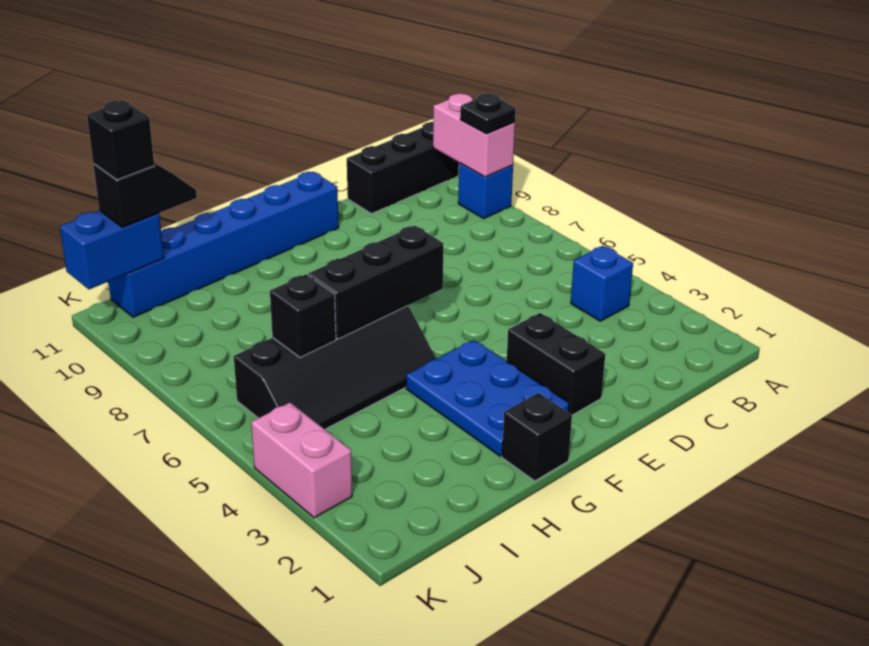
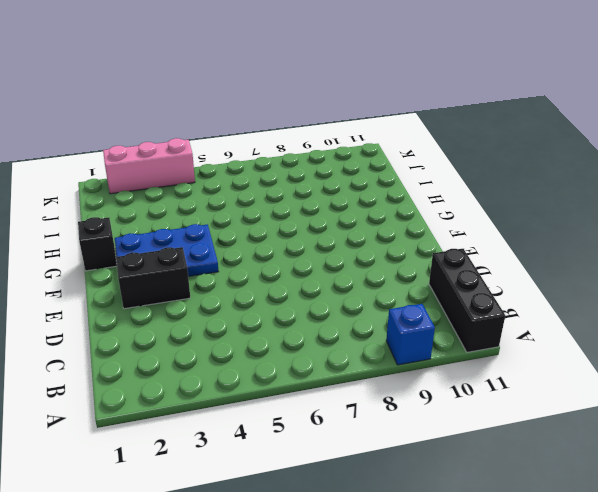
pink 1x3 brick [103,138,195,194] -> pink 1x2 brick [251,403,352,518]
none -> blue 1x1 brick [571,246,633,321]
none -> blue 1x6 brick [109,172,339,317]
none -> black 2x4 slope [234,306,436,429]

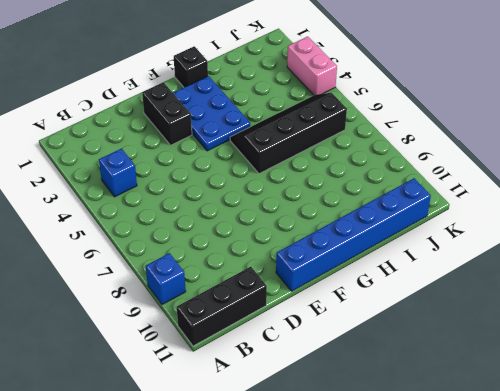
none -> pink 1x2 brick [433,94,515,177]
none -> black 1x3 brick [308,226,444,339]
none -> black 1x1 brick [270,274,336,357]

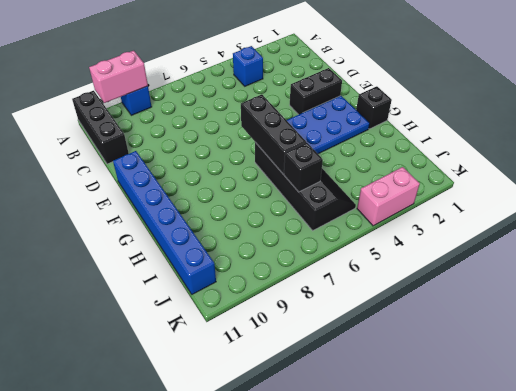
none -> blue 1x2 brick [60,211,164,289]
none -> black 1x1 plate [460,93,516,134]
none -> black 1x2 slope [93,163,197,227]

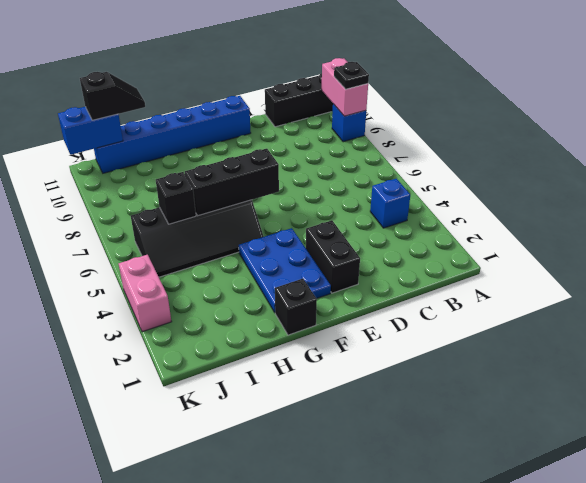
none -> black 1x1 brick [87,100,154,180]

